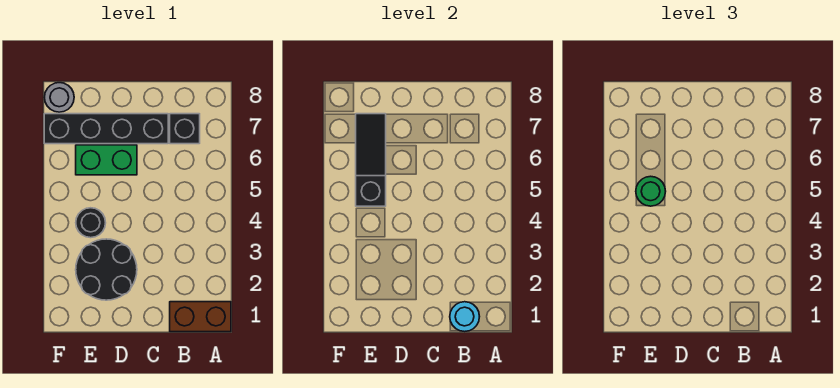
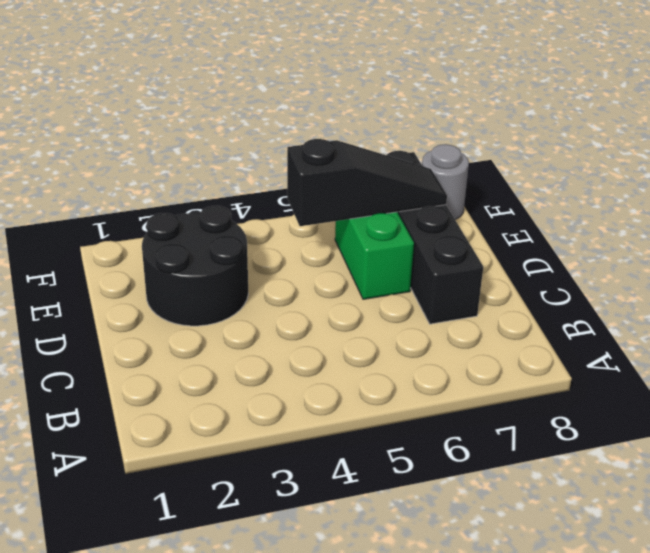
none -> brown 1x2 brick [170,302,231,332]
none -> black 1x1 brick [170,114,200,144]

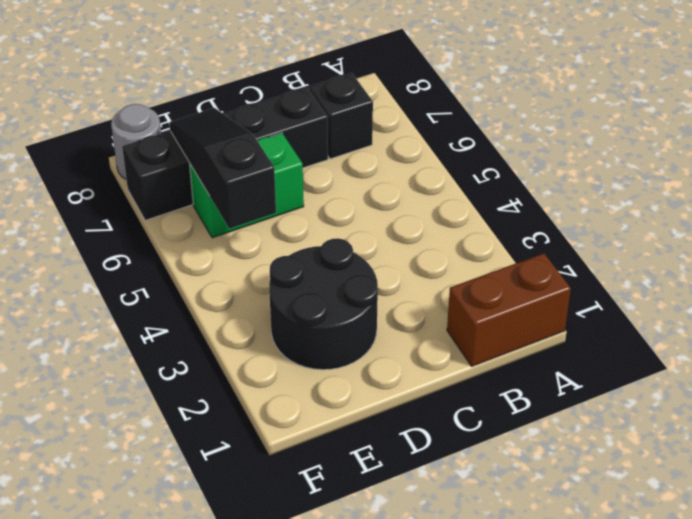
none -> black 1x1 round brick [76,208,106,238]
none -> cyan 1x1 round brick [450,302,480,332]

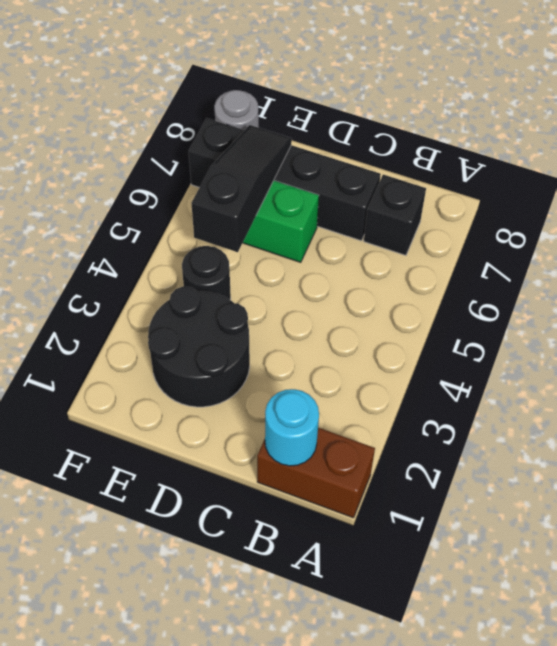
none -> green 1x1 round brick [636,176,666,206]

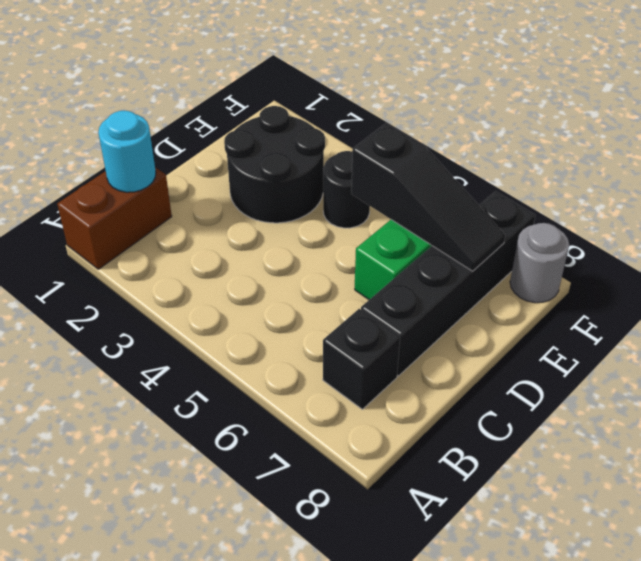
none -> green 1x1 round brick [636,176,666,206]

